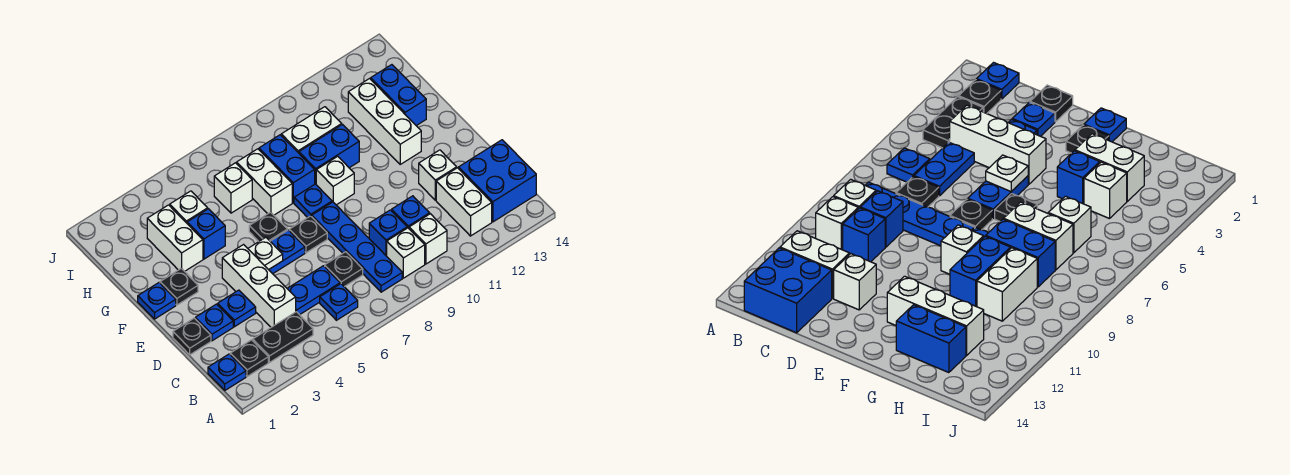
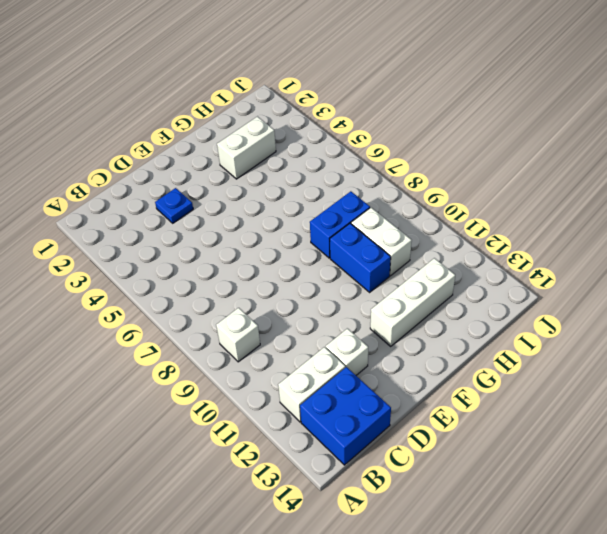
none -> blue 1x1 plate [208,354,246,390]
none -> black 1x1 plate [230,340,268,377]
none -> black 1x2 plate [253,312,313,362]
none -> blue 1x1 plate [320,284,358,320]

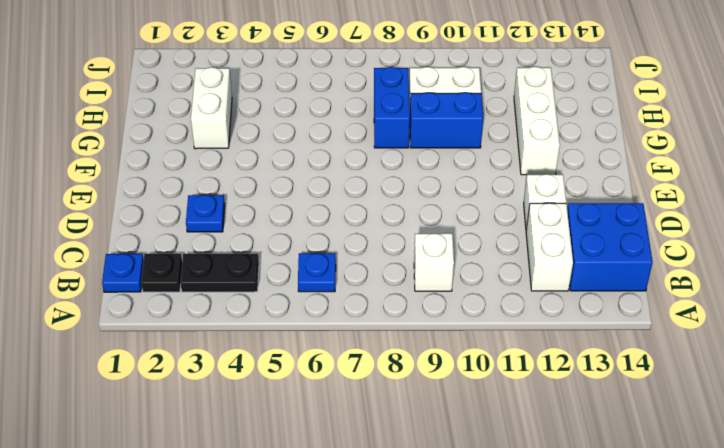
none -> blue 1x4 plate [312,202,402,292]
none -> white 1x1 brick [409,214,447,264]
none -> white 1x3 brick [222,245,296,327]
none -> blue 1x2 plate [287,266,340,315]

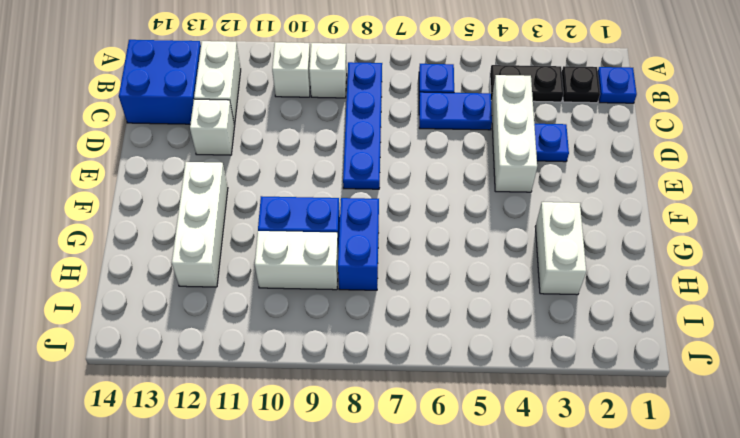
none -> black 1x1 plate [325,252,363,287]
none -> blue 1x1 brick [369,210,407,256]
none -> blue 1x1 brick [392,196,430,228]
none -> black 1x1 plate [173,318,211,355]

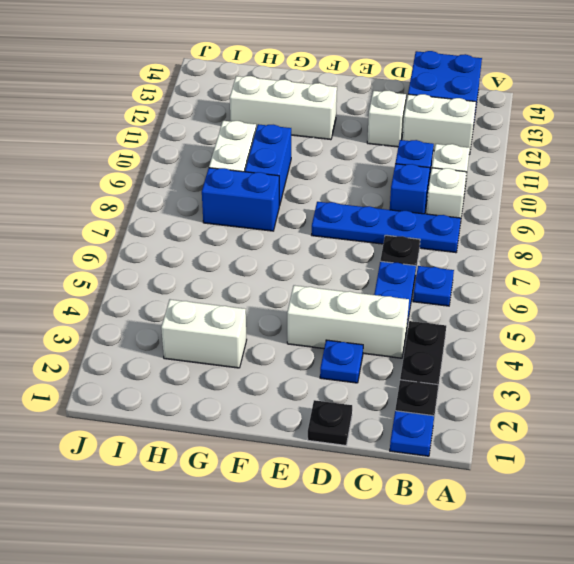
none -> blue 1x1 plate [195,304,233,341]
none -> blue 1x2 plate [269,230,305,274]
none -> black 1x1 plate [289,216,327,253]
none -> blue 1x1 plate [138,283,176,319]

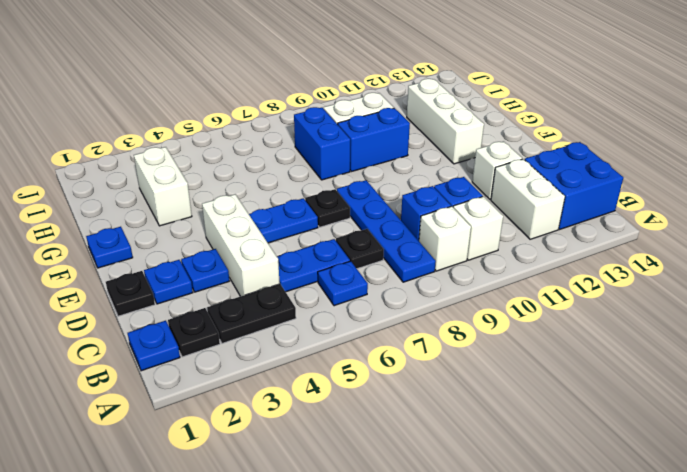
none -> black 1x1 plate [160,268,198,305]
none -> black 1x1 plate [249,212,287,241]
none -> blue 1x1 plate [294,184,332,218]
none -> white 1x1 brick [316,156,354,205]

